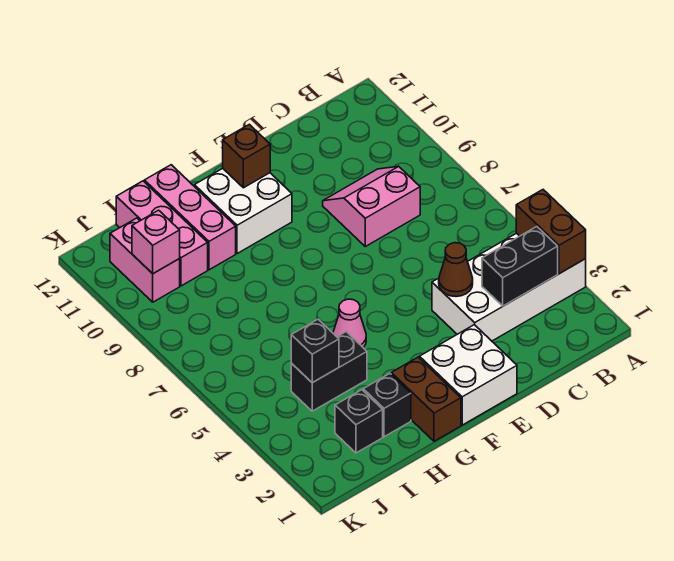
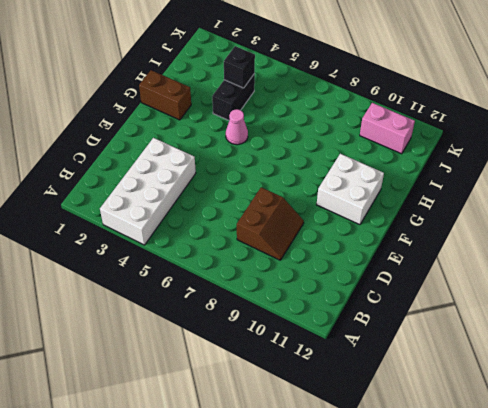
brown 2x2 slope [237,187,304,260] -> pink 2x2 slope [323,166,420,246]
none -> white 2x2 brick [419,325,517,425]
none -> black 1x1 brick [363,374,411,437]
none -> pink 1x3 brick [144,165,236,270]

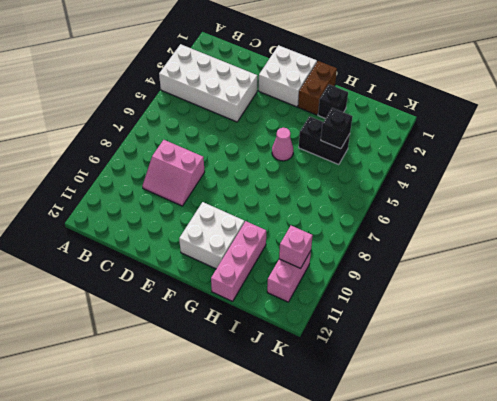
none -> black 1x1 brick [335,390,383,453]
none -> pink 1x3 brick [116,181,208,286]
none -> brown 1x2 brick [516,190,586,274]

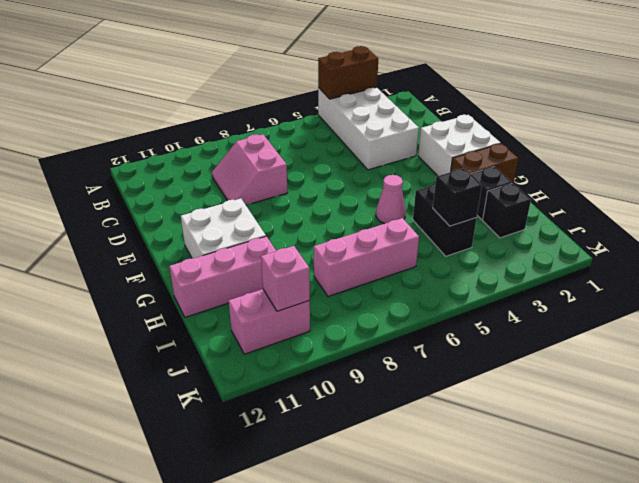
pink 1x3 brick [314,218,419,297] -> pink 1x3 brick moved to [116,181,208,286]
none -> black 1x2 brick [482,227,558,306]
none -> brown 1x1 cone [439,243,473,297]
none -> brown 1x1 brick [223,124,270,188]

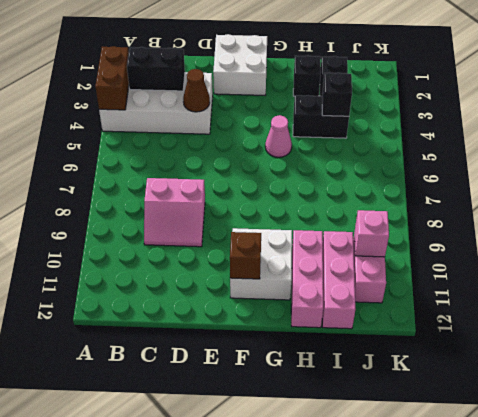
none -> brown 1x2 brick [391,357,461,441]

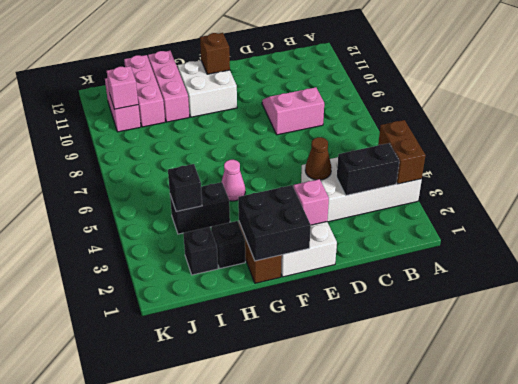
pink 1x1 brick [294,179,329,225] -> none
black 2x2 brick [238,185,311,261] -> none

